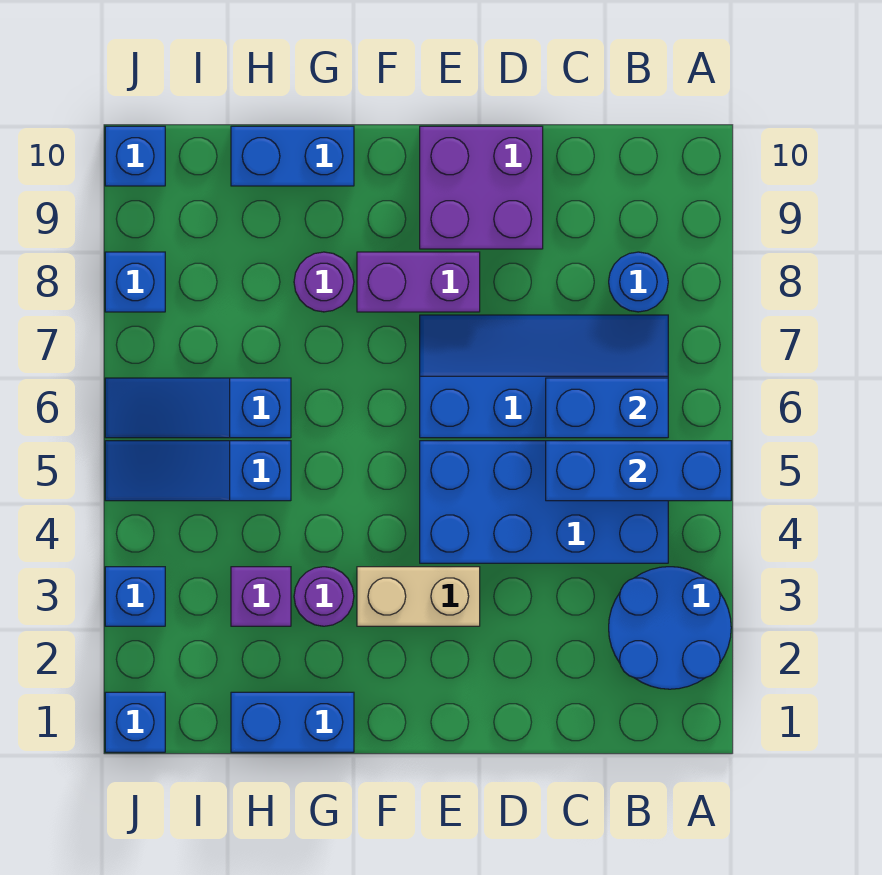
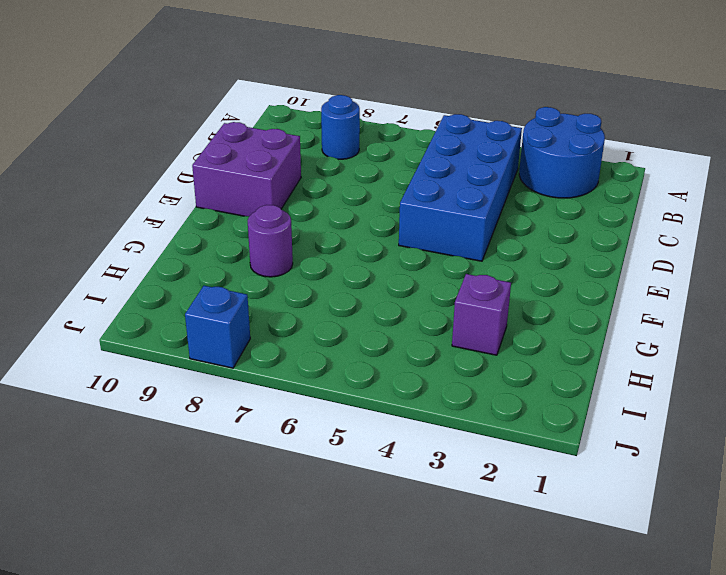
none -> blue 2x4 slope [420,315,668,438]
none -> tan 1x2 brick [357,567,480,626]
none -> purple 1x2 brick [357,252,480,312]

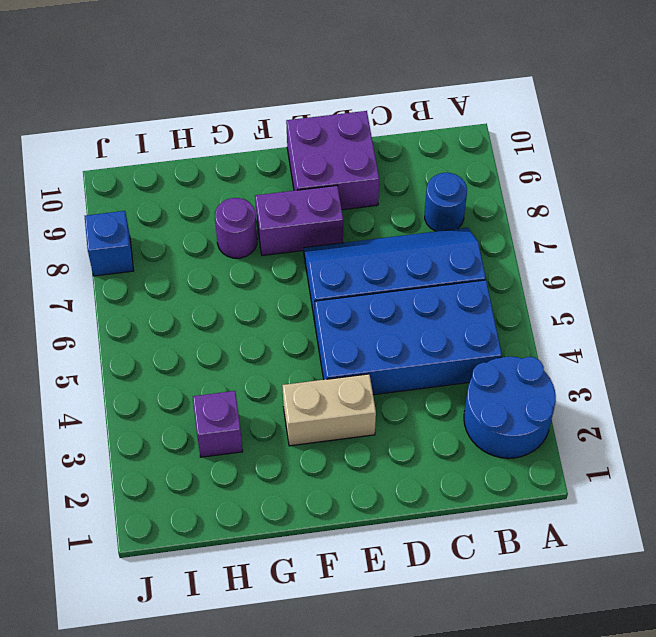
none -> blue 1x2 brick [231,692,354,752]
none -> purple 1x1 round brick [294,567,354,626]
none -> blue 1x2 brick [231,126,354,186]

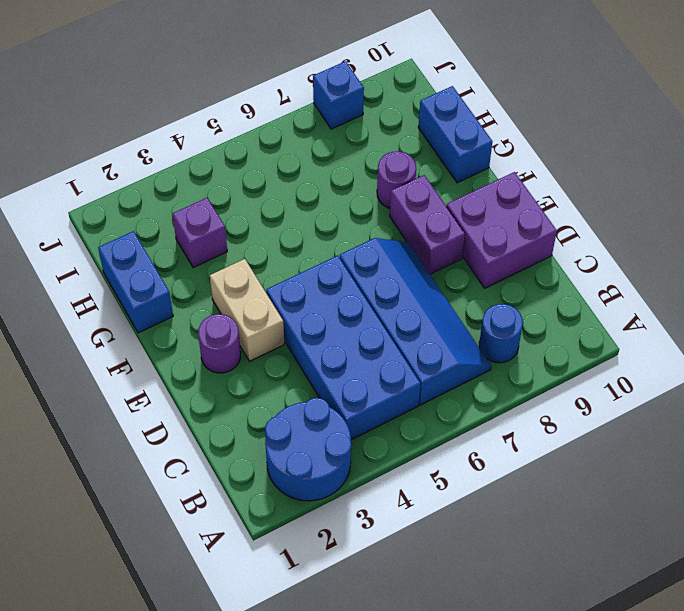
purple 1x1 round brick [198,314,241,373] -> purple 1x1 round brick moved to [294,567,354,626]
none -> blue 1x3 slope [105,441,291,501]
none -> blue 1x3 slope [105,378,291,438]
none -> blue 1x1 brick [105,692,165,752]

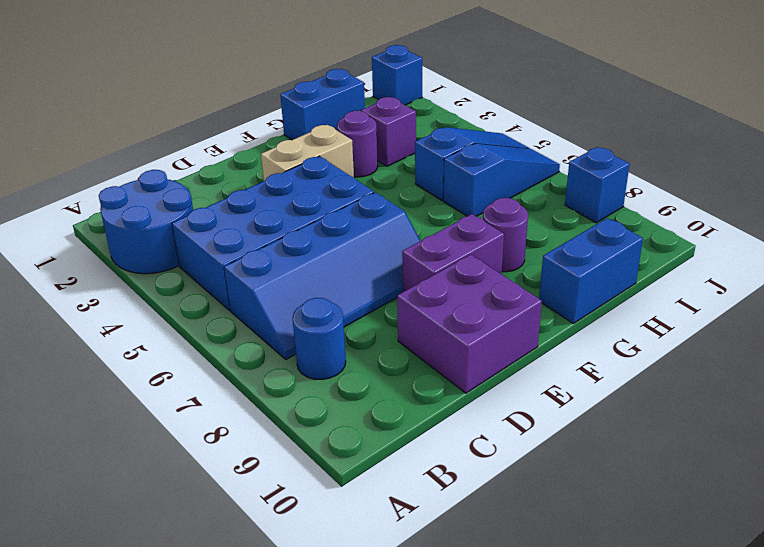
none -> blue 1x1 brick [105,567,165,626]
none -> blue 1x1 brick [105,126,165,186]
none -> blue 1x3 brick [546,441,731,501]

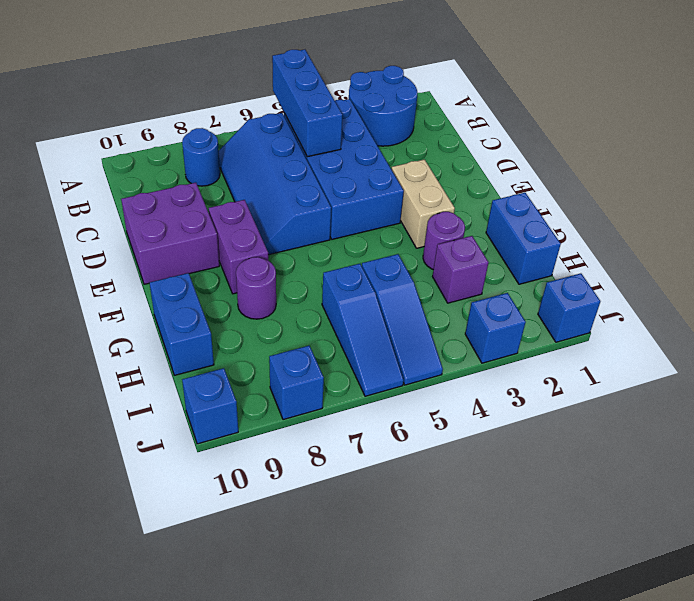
none -> blue 1x2 brick [546,378,668,438]

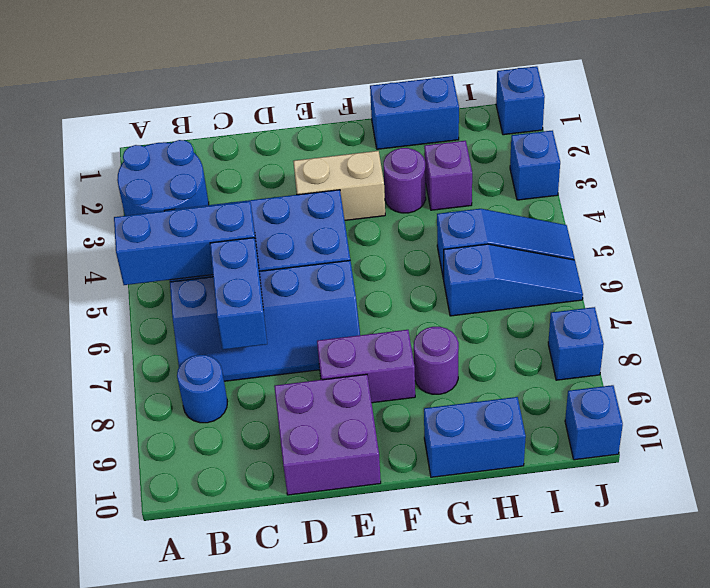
blue 1x2 brick [210,238,267,350] -> blue 1x2 brick turned to [546,378,668,438]

